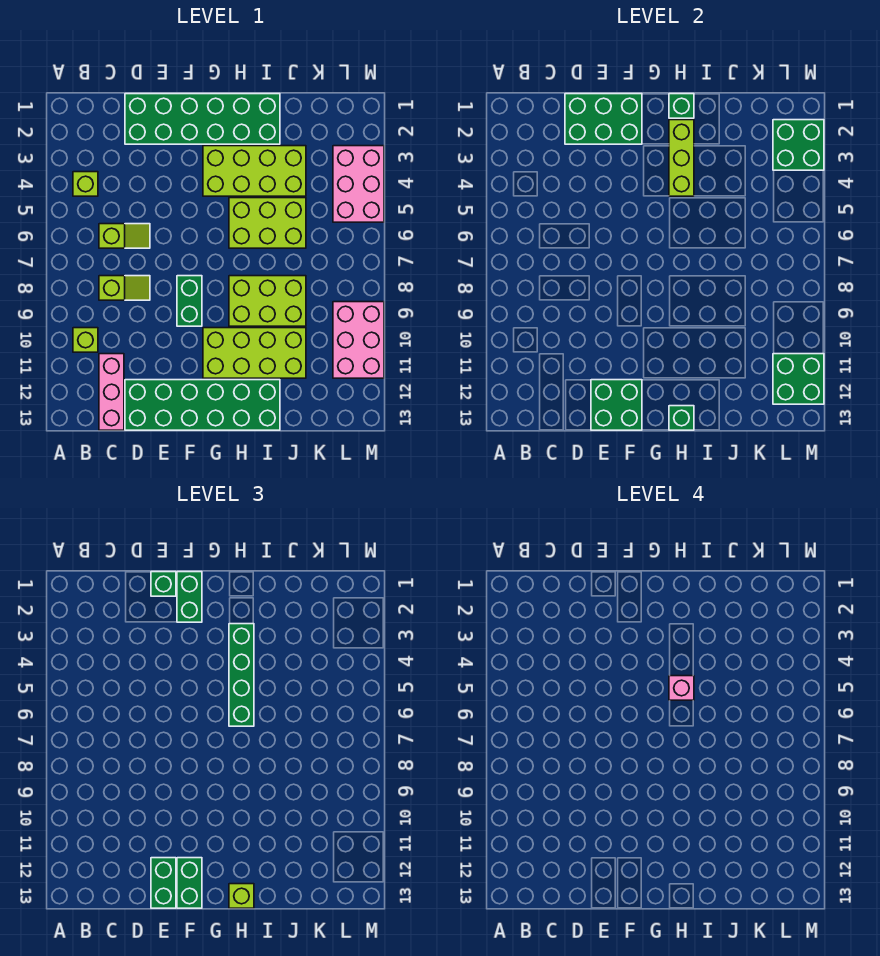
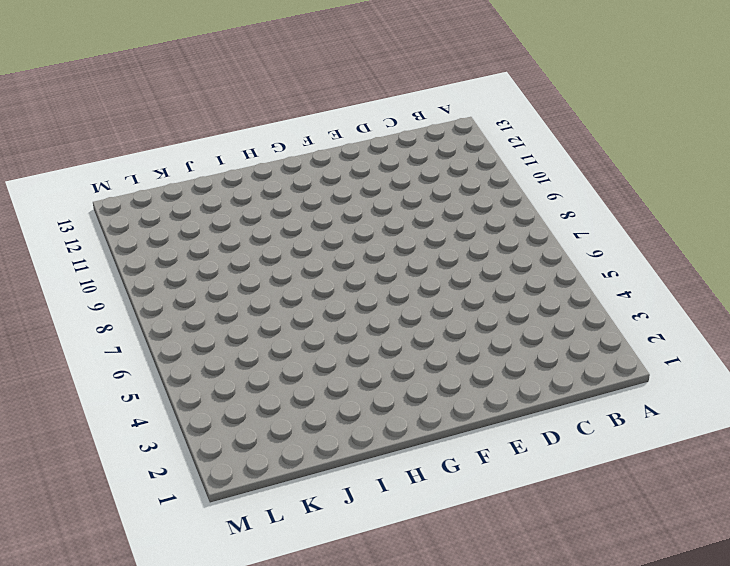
none -> lime 1x1 brick [73,172,98,196]
none -> lime 1x1 brick [73,328,98,352]
none -> lime 1x2 slope [99,224,150,248]

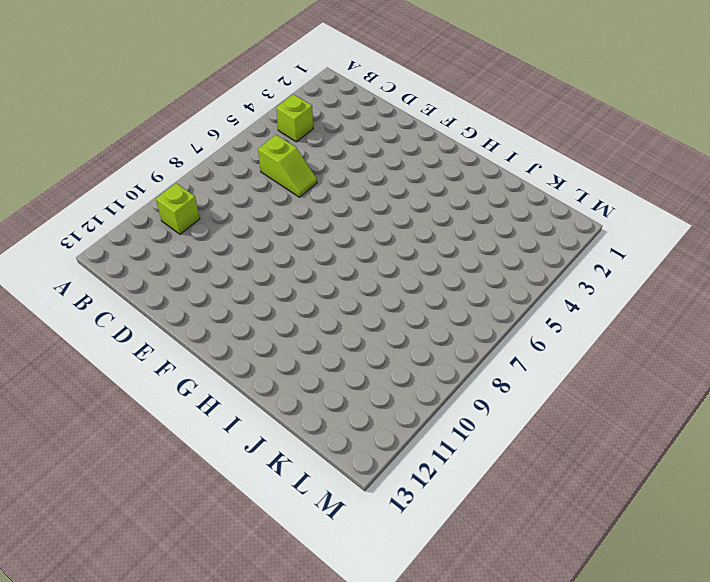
none -> lime 1x2 slope [99,276,150,300]
none -> pink 1x3 brick [99,354,124,430]
none -> green 2x6 brick [125,94,280,144]

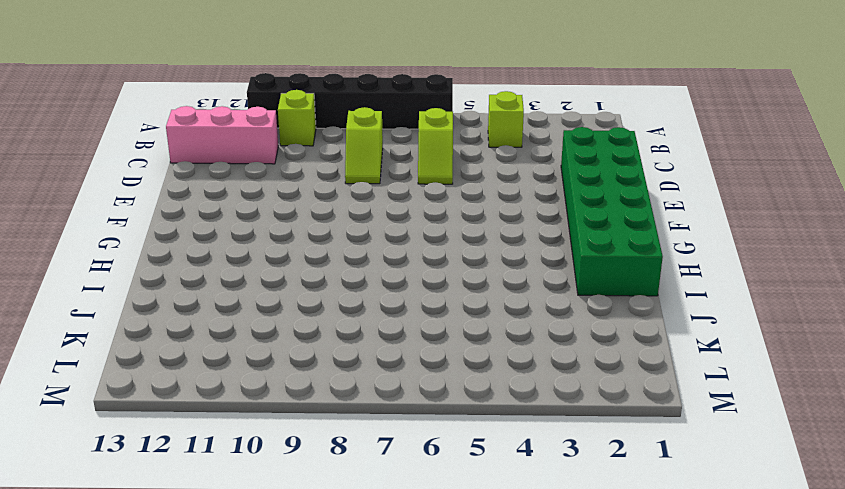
black 1x6 brick [247,73,453,129] -> none
none -> green 2x6 brick [125,380,280,430]
none -> green 1x2 brick [177,276,202,326]
none -> lime 2x4 brick [203,146,306,196]

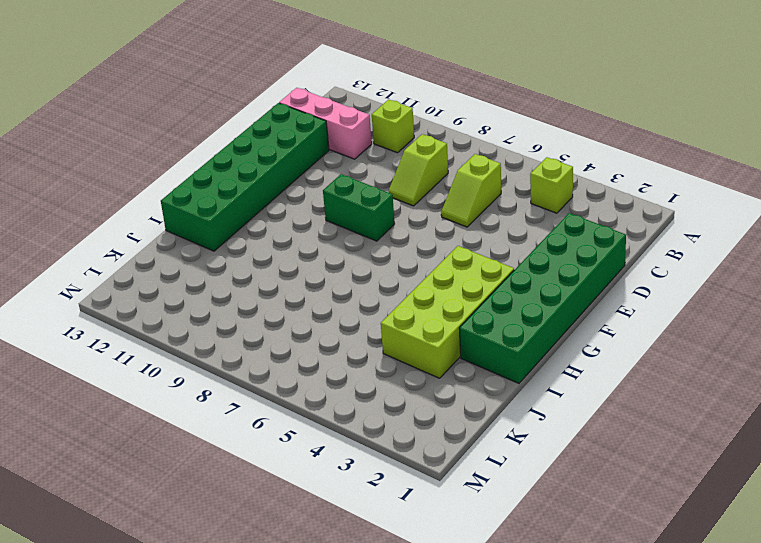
none -> lime 2x4 brick [203,328,306,378]
none -> lime 2x3 brick [229,198,306,248]
none -> lime 2x3 brick [229,276,306,326]

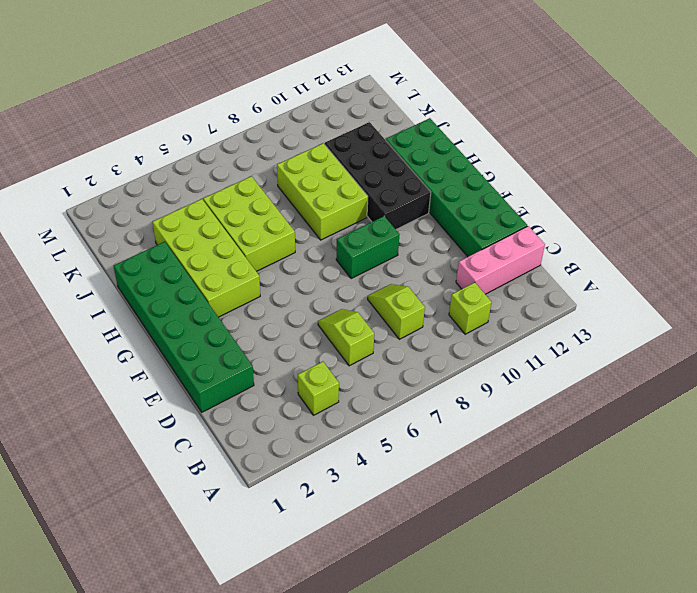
black 2x4 brick [325,122,431,229] -> lime 2x4 brick [203,328,306,378]
none -> pink 2x3 brick [333,146,384,222]
none -> pink 2x3 brick [333,302,384,378]
none -> green 2x3 brick [565,94,642,144]

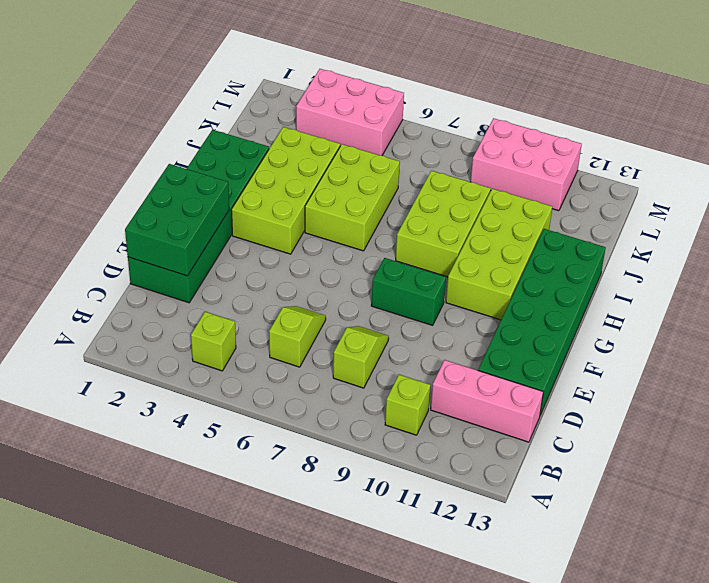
none -> green 2x2 brick [591,380,642,430]
none -> green 1x1 brick [669,94,694,118]
none -> lime 1x3 brick [669,120,694,196]

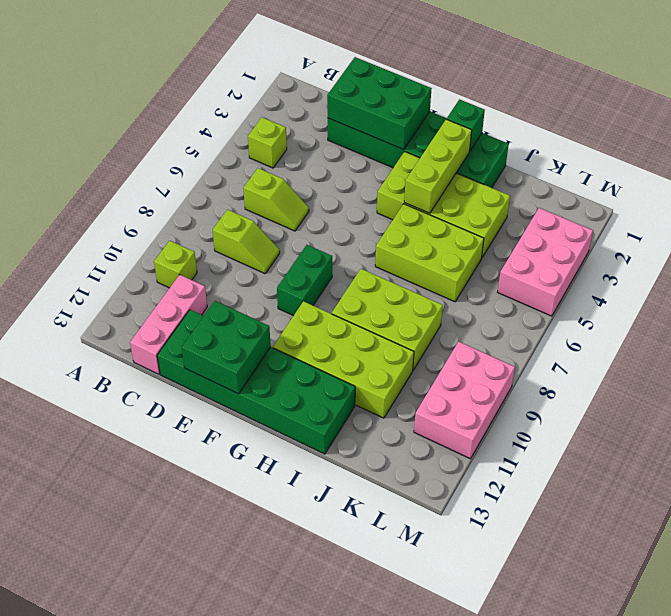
none -> green 1x1 brick [669,406,694,430]
none -> green 2x2 brick [773,120,824,170]
none -> green 2x2 brick [773,354,824,404]

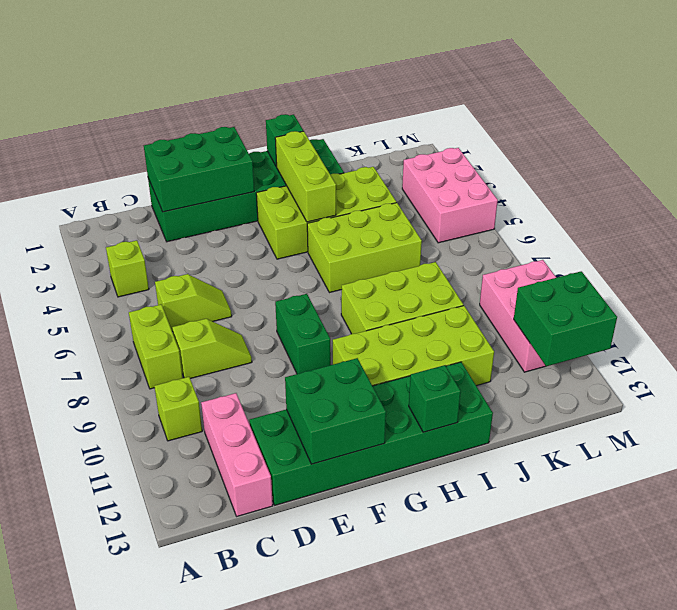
lime 1x2 brick [129,304,183,389] -> none
none -> green 2x2 brick [773,120,824,170]
none -> green 1x1 brick [151,572,176,596]
none -> green 1x2 brick [151,858,176,908]

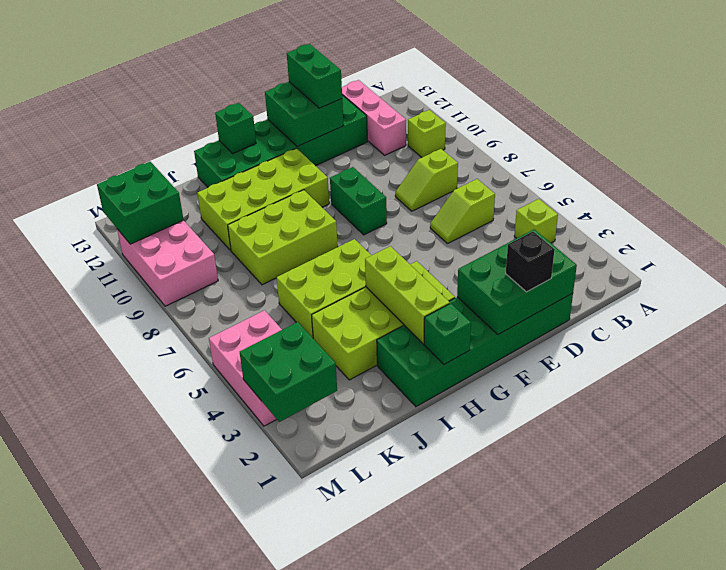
black 1x1 brick [506,232,555,292] -> green 1x1 brick [151,572,176,596]
none -> green 1x2 brick [177,572,202,622]
none -> green 1x2 brick [177,858,202,908]
none -> green 1x4 brick [229,624,254,726]

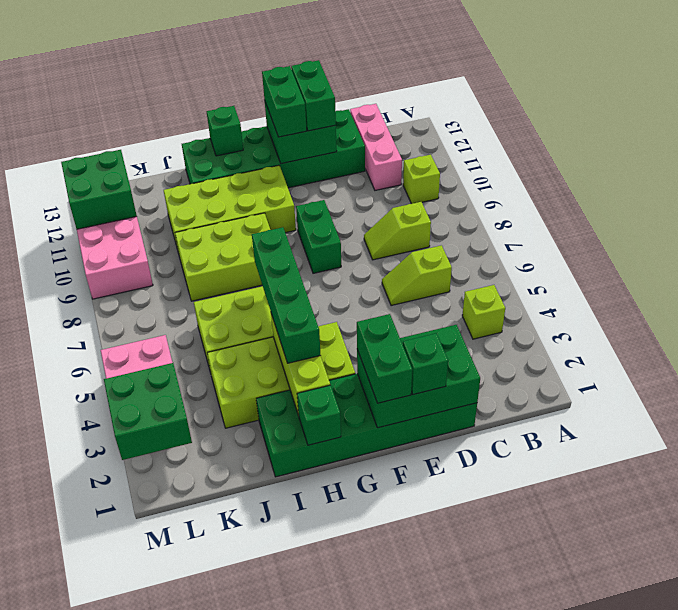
none -> lime 1x1 brick [229,884,254,908]
none -> pink 1x1 brick [669,676,694,700]

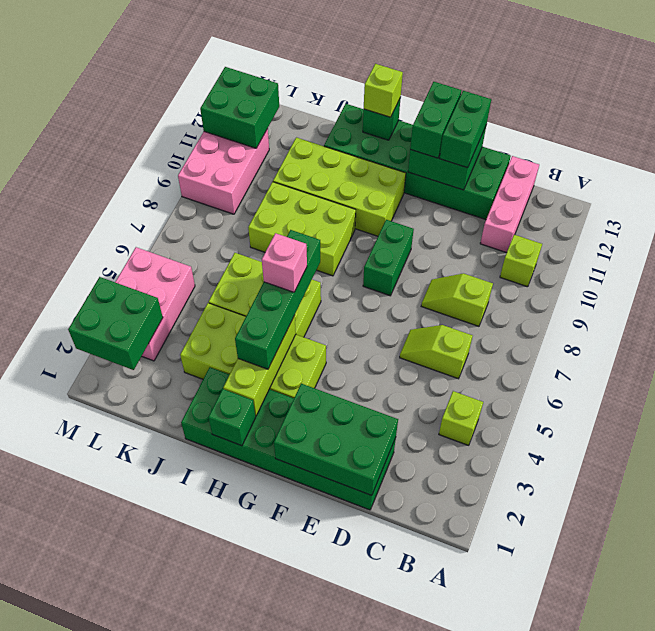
none -> green 1x1 brick [151,572,176,596]
none -> green 1x2 brick [177,572,202,622]

